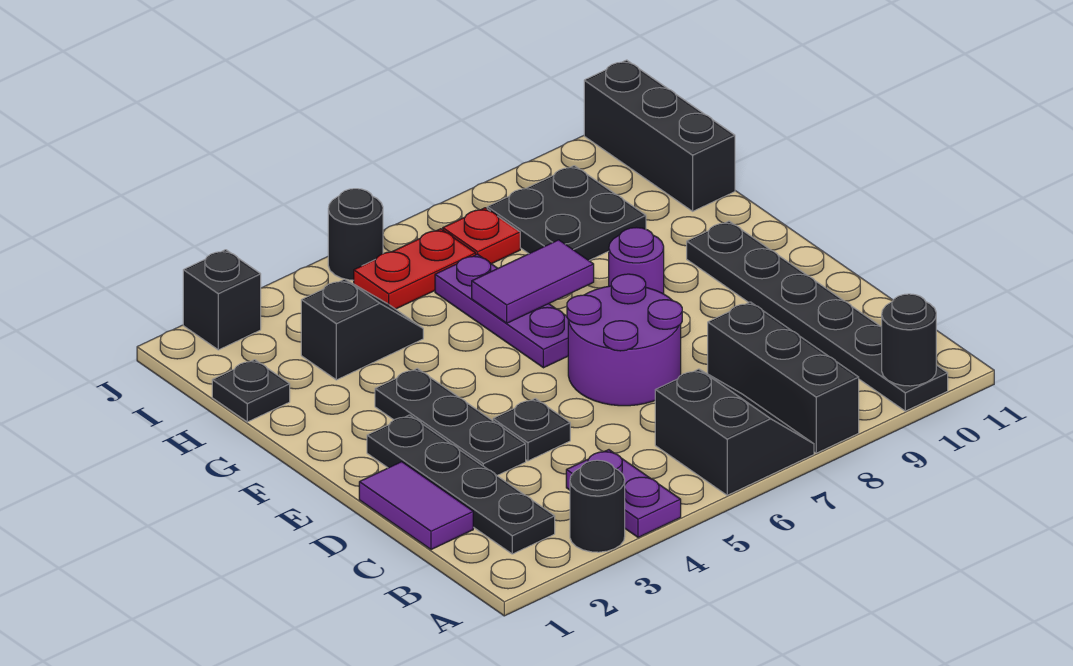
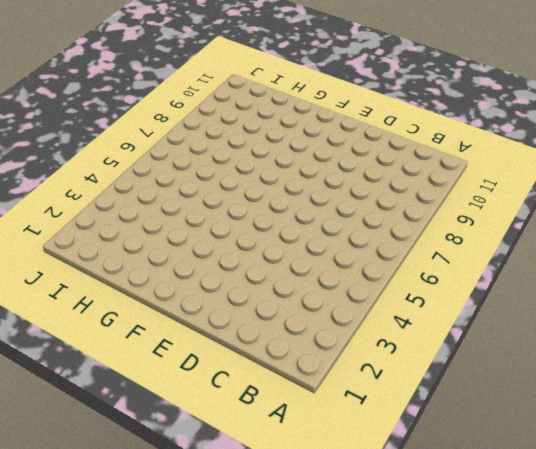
none -> black 1x1 round brick [570,460,625,552]
none -> purple 1x2 plate [566,450,681,537]
none -> black 2x2 slope [655,369,814,495]

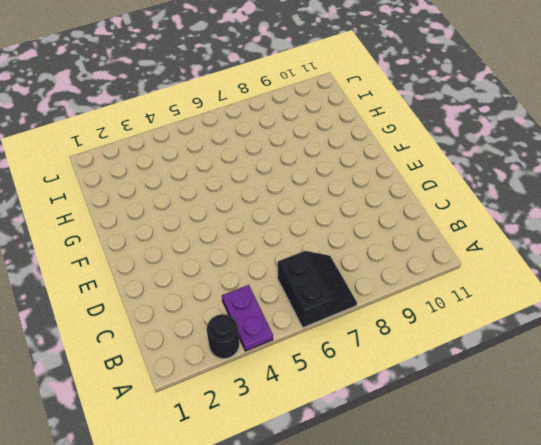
none -> black 1x3 brick [708,302,859,453]
none -> black 1x6 plate [687,221,948,411]
none -> black 1x4 plate [367,415,555,554]

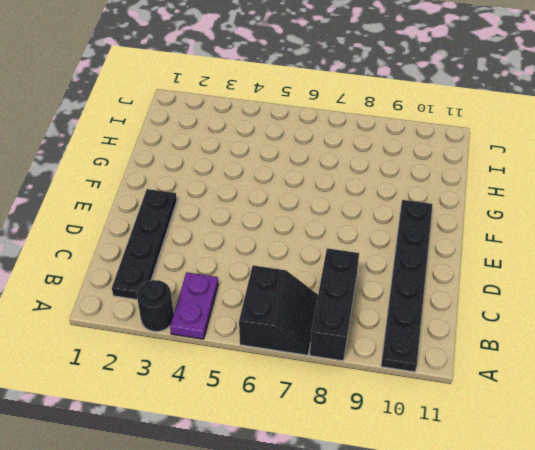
none -> purple 1x2 tile [359,462,473,550]
none -> black 1x3 plate [375,369,526,475]
none -> black 1x1 plate [493,399,570,461]

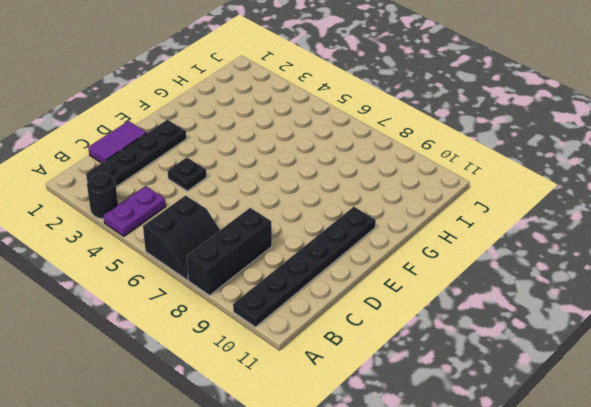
none -> black 1x3 plate [375,369,526,475]
none -> purple 2x2 round brick [567,274,682,406]
none -> purple 1x3 plate [435,254,568,368]

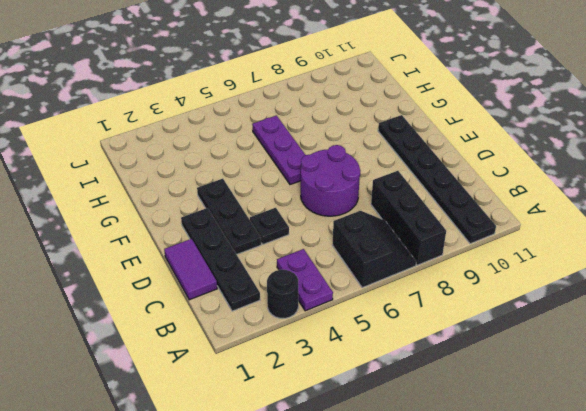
none -> purple 1x1 round brick [609,227,664,294]
none -> black 1x1 plate [212,360,290,422]
none -> black 1x2 slope [301,279,423,380]

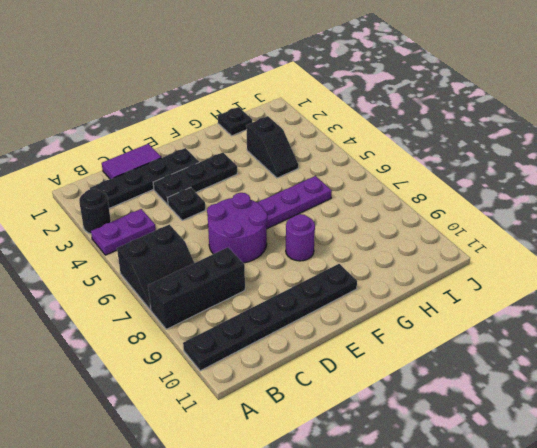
none -> black 2x2 plate [487,166,646,261]
none -> black 1x3 brick [584,60,735,211]
none -> red 1x2 plate [354,229,476,309]

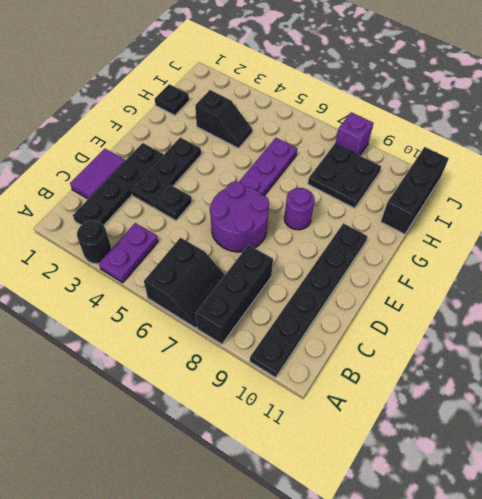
purple 1x1 brick [335,112,373,155] -> none
none -> red 1x2 plate [354,229,476,309]
none -> red 1x1 plate [443,208,520,264]
none -> black 1x1 brick [183,250,261,350]

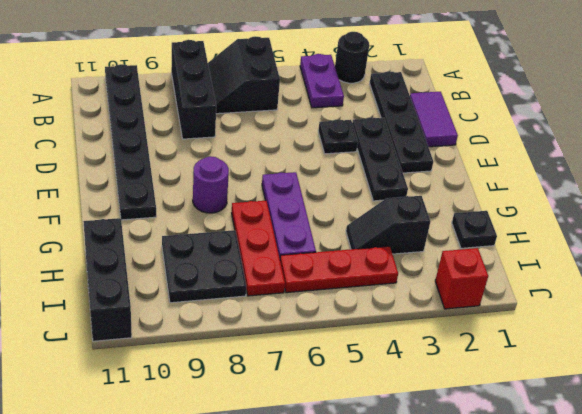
red 1x3 plate [232,201,285,296] -> red 1x1 plate [443,208,520,264]
red 1x3 plate [280,246,398,293] -> red 1x2 plate [354,229,476,309]
red 1x1 brick [435,248,488,309] -> black 1x1 brick [183,250,261,350]
none -> purple 2x2 round brick [567,274,682,406]
none -> black 1x1 round brick [328,189,383,280]
none -> black 1x1 round brick [882,294,936,386]

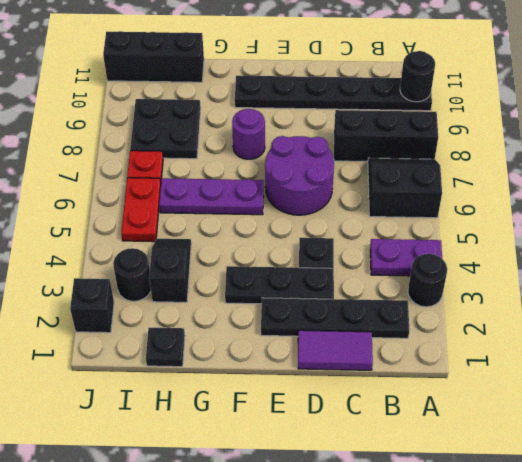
black 1x1 round brick [113,248,151,301] -> black 1x1 round brick moved to [328,189,383,280]
none -> purple 1x2 tile [472,240,594,323]

